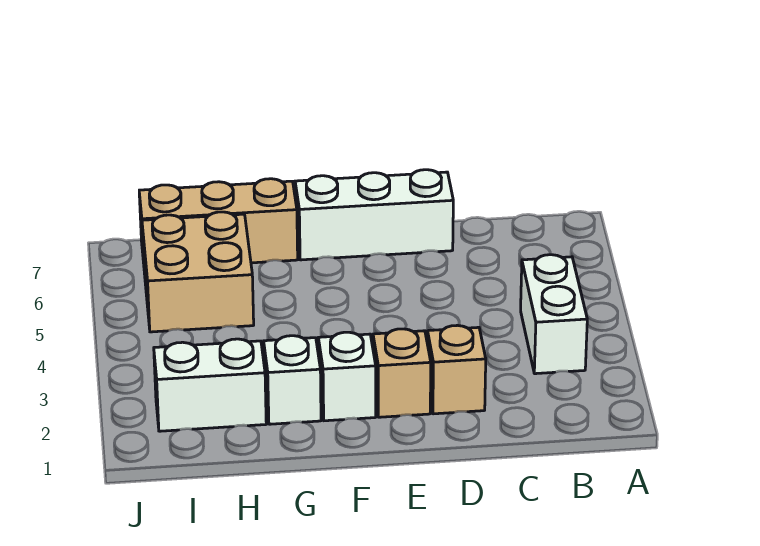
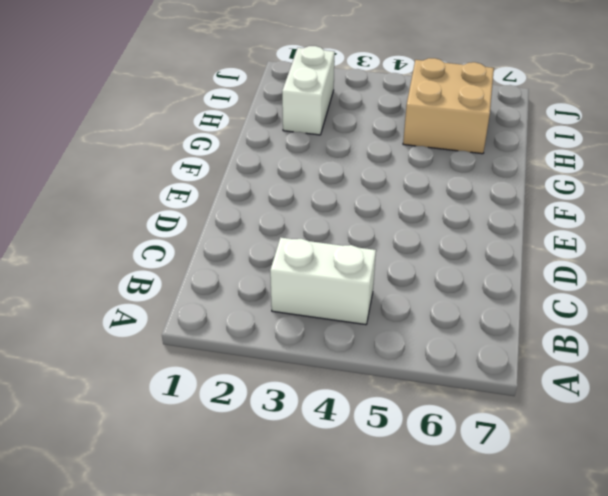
none -> tan 1x1 brick [427,325,486,414]
none -> white 1x3 brick [295,170,453,260]

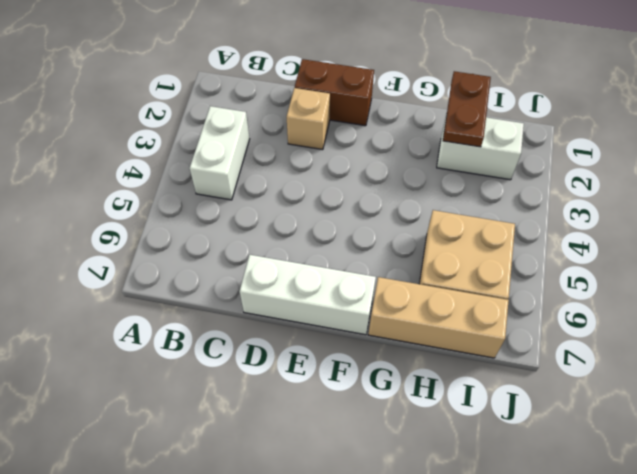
brown 1x2 brick [295,59,374,126] -> none
brown 1x2 plate [443,71,491,147] -> none
none -> tan 1x1 brick [373,329,431,417]
none -> white 1x1 brick [318,332,376,421]

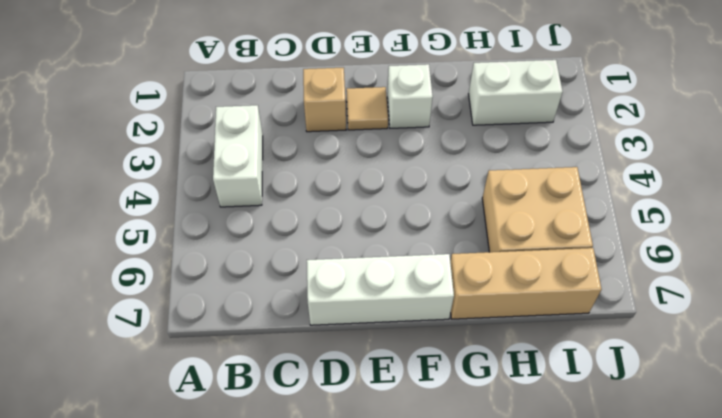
tan 1x1 tile [346,87,388,130] -> tan 1x1 brick [373,329,431,417]
none -> white 1x1 brick [264,336,321,424]

